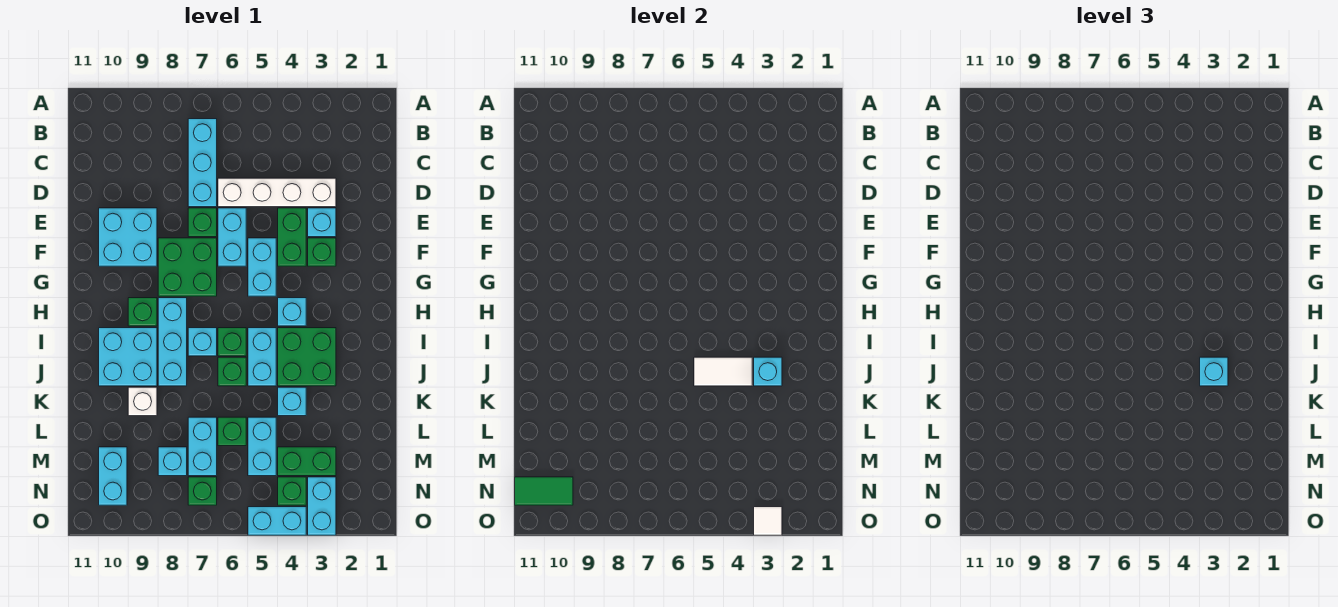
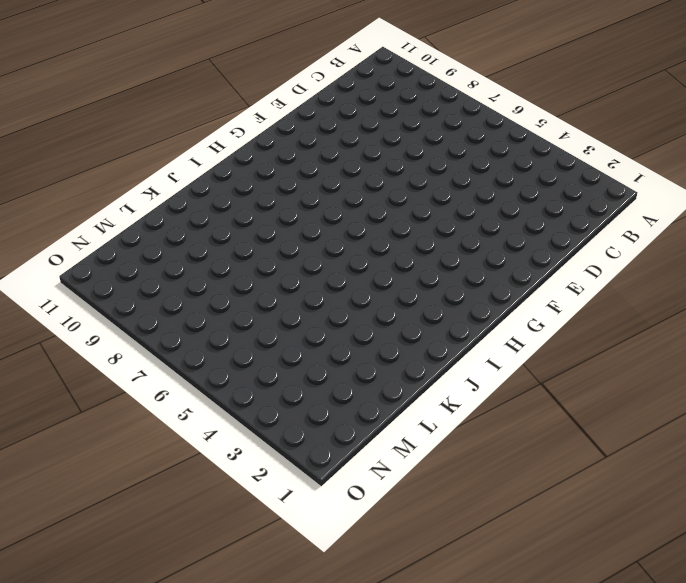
none -> cyan 1x3 brick [188,119,217,207]
none -> white 1x4 brick [218,178,336,207]
none -> cyan 1x1 brick [308,208,336,237]
none -> green 1x2 brick [278,208,306,266]

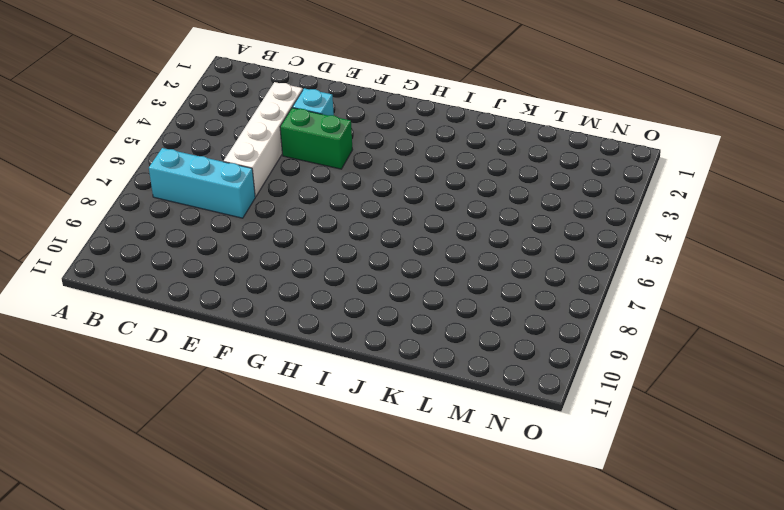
none -> cyan 1x2 brick [218,208,246,266]
none -> green 1x1 brick [188,208,217,237]
none -> cyan 2x2 brick [99,208,157,266]
none -> green 1x1 brick [308,238,336,266]

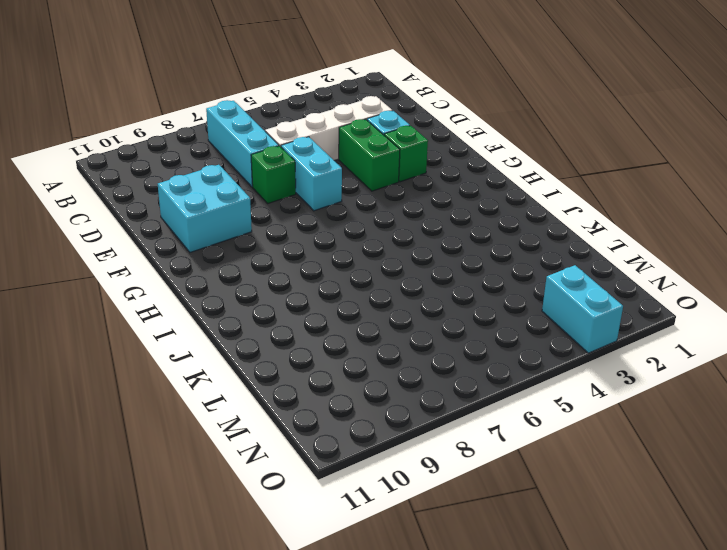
none -> cyan 1x2 brick [248,238,276,296]
none -> green 2x2 brick [158,238,217,296]
none -> cyan 1x1 brick [278,298,306,326]
none -> cyan 1x3 brick [158,298,187,386]

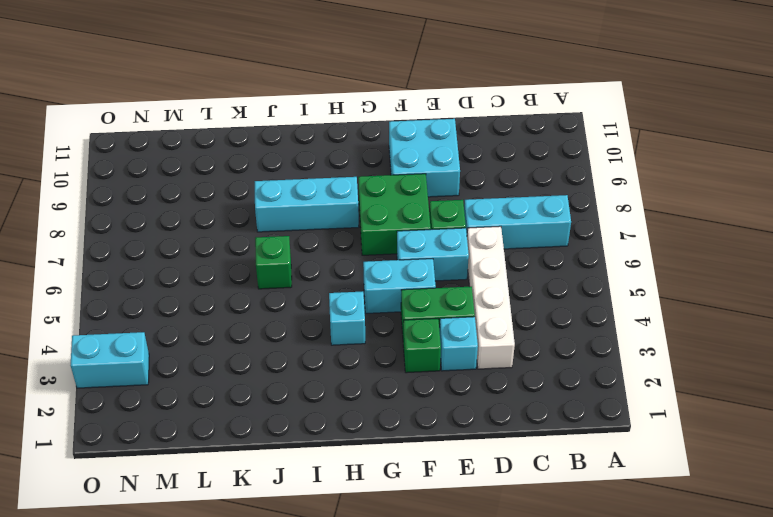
none -> green 1x1 brick [128,298,157,326]
none -> green 2x2 brick [278,328,336,386]
none -> cyan 1x2 brick [248,328,276,386]
none -> green 1x1 brick [218,328,246,356]

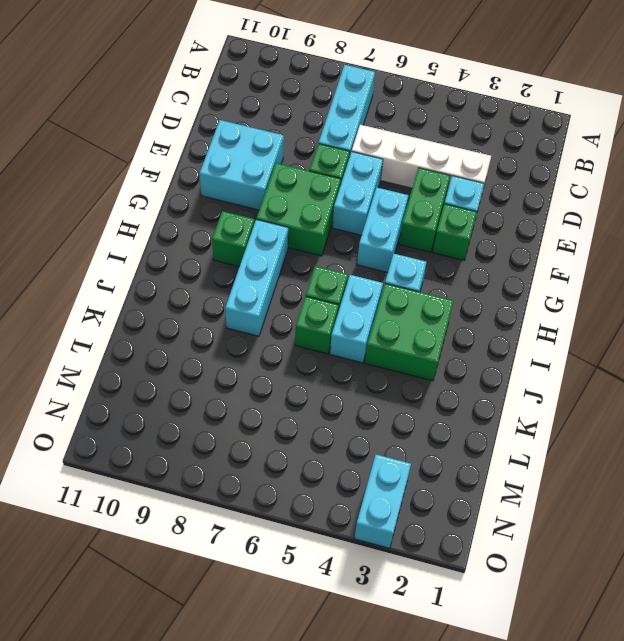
none -> cyan 1x1 brick [188,328,217,356]
none -> cyan 2x2 brick [99,328,157,386]
none -> cyan 1x1 brick [278,387,306,416]
none -> white 1x1 brick [128,387,157,416]

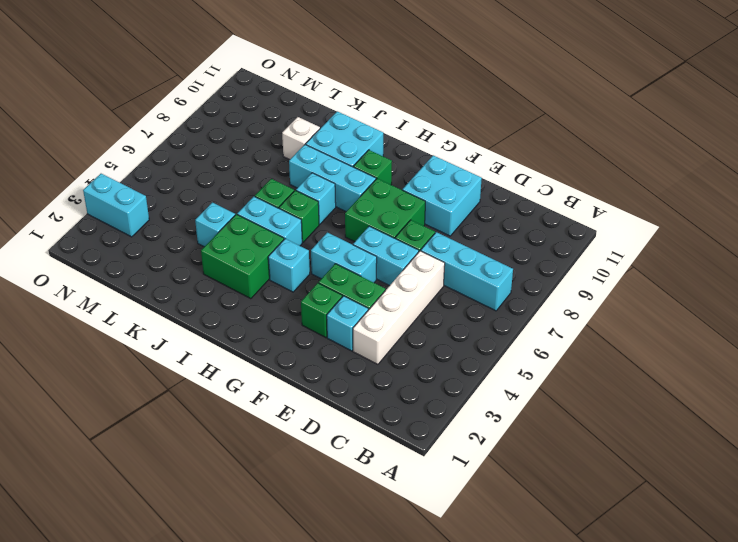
none -> cyan 1x2 brick [248,417,276,476]
none -> green 1x1 brick [218,417,246,446]
none -> cyan 1x2 brick [188,417,217,476]
none -> green 1x2 brick [278,447,336,476]

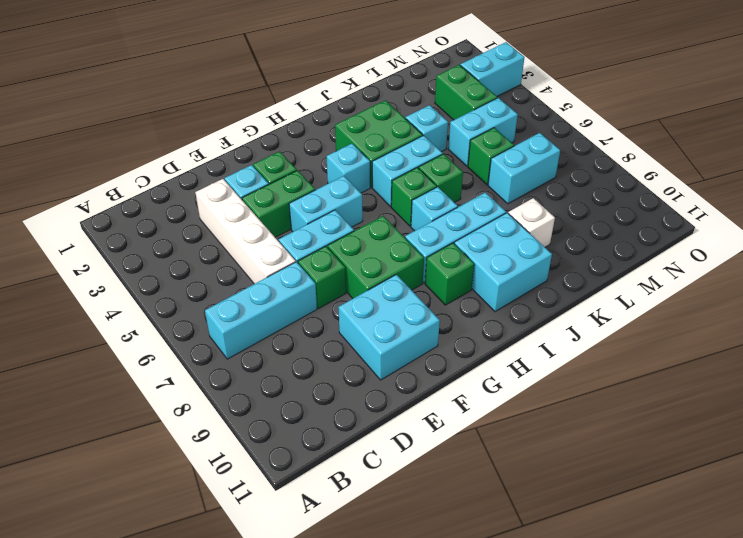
none -> cyan 1x1 brick [158,447,187,476]
none -> cyan 1x2 brick [99,447,127,505]
none -> green 1x1 brick [278,477,306,505]
none -> green 1x1 brick [188,477,217,505]

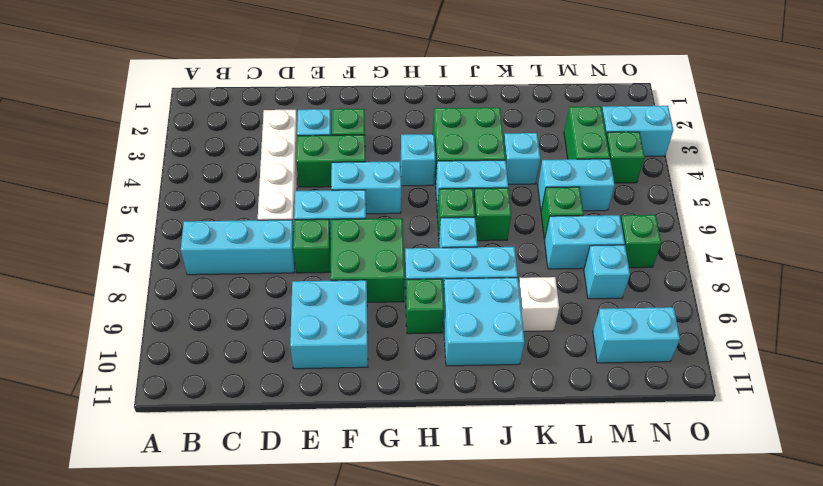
none -> cyan 1x2 brick [248,507,306,535]
none -> cyan 1x1 brick [754,357,782,386]
none -> white 1x2 tile [694,357,752,386]
none -> green 1x2 tile [515,477,573,505]

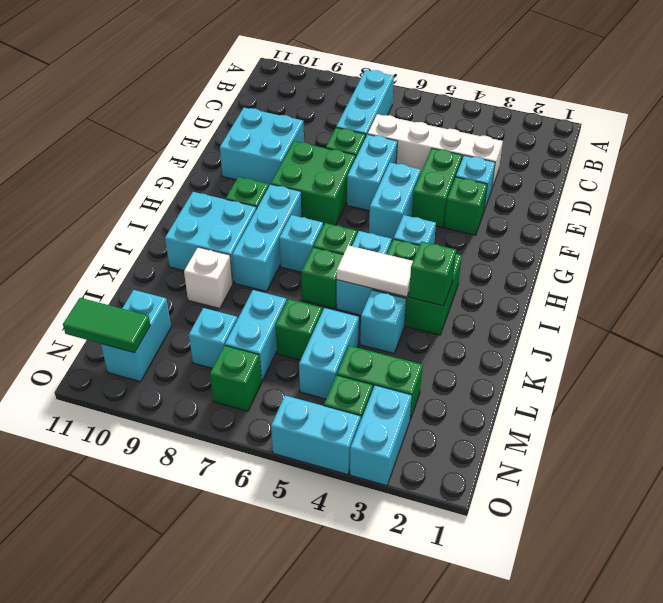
green 1x1 brick [409,241,456,306] -> cyan 1x1 brick [754,357,782,386]
none -> white 1x1 tile [754,507,782,535]
none -> cyan 1x1 brick [1200,357,1228,386]

